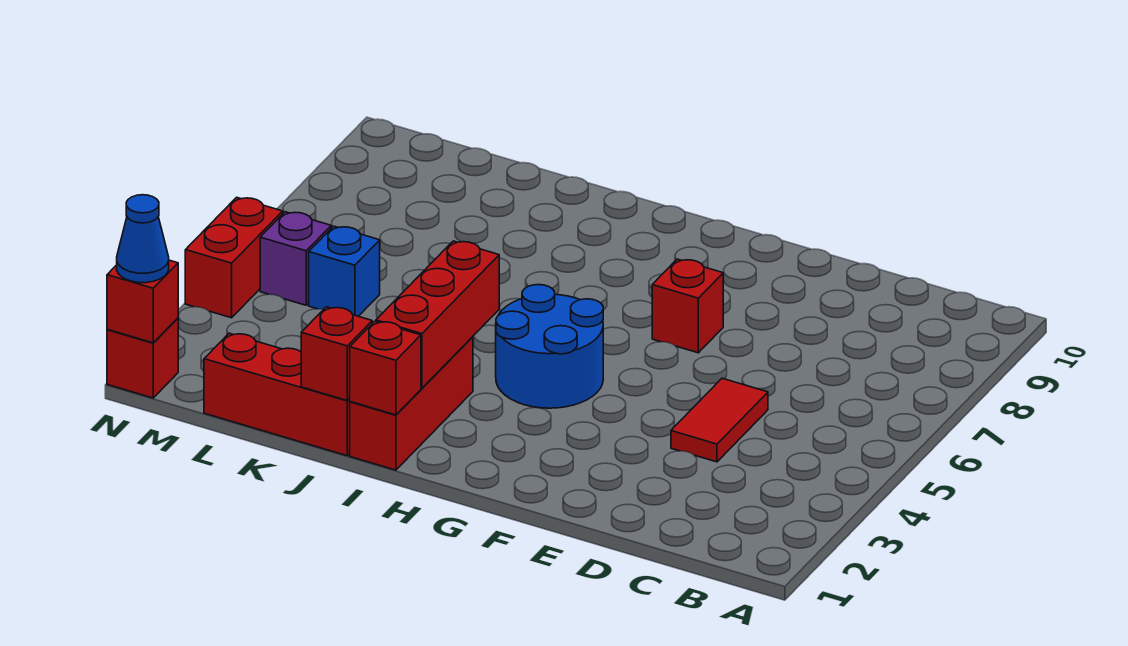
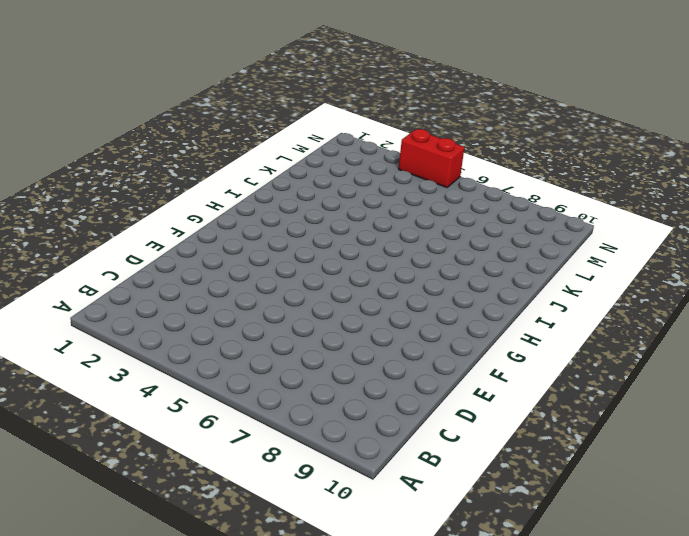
none -> red 1x2 tile [671,378,768,462]
none -> red 1x1 brick [652,259,723,353]
none -> blue 2x2 round brick [496,285,603,408]

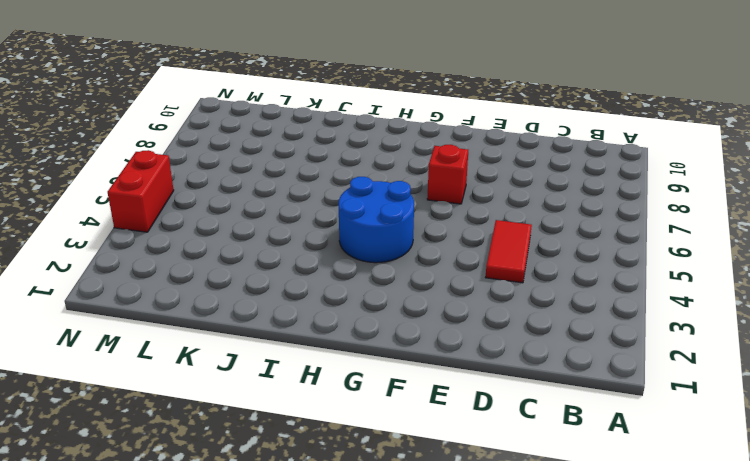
none -> red 1x3 brick [350,337,473,470]
none -> red 1x3 brick [204,333,350,456]
none -> blue 1x1 brick [309,226,380,316]

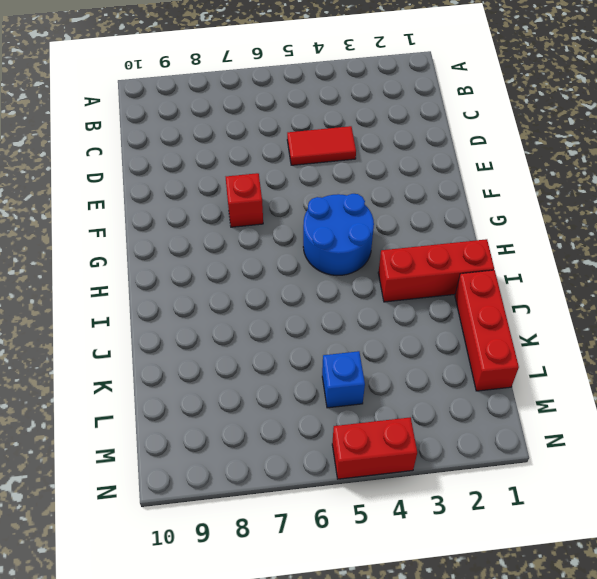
none -> purple 1x1 brick [260,212,331,305]
none -> red 1x1 brick [107,318,178,398]
none -> red 1x1 brick [350,321,421,415]

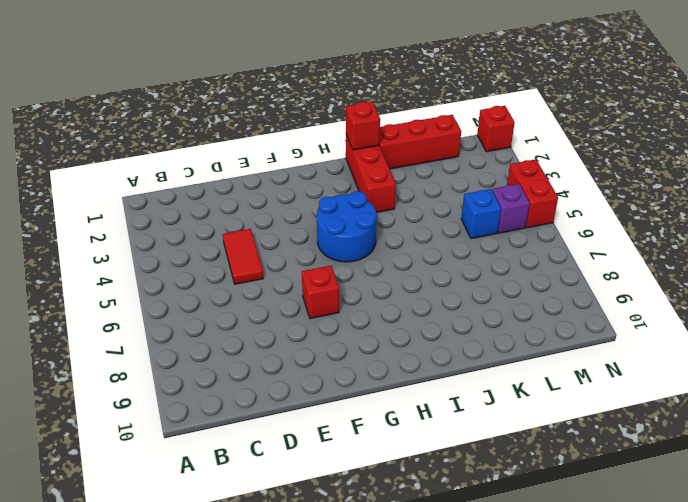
none -> red 1x3 brick [376,241,499,388]
none -> red 1x1 brick [301,307,372,400]
none -> red 1x1 brick [107,260,178,343]

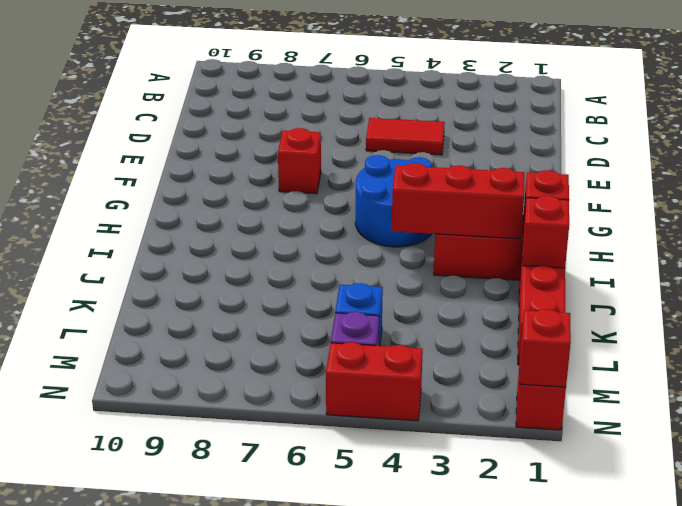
none -> blue 1x1 cone [117,195,169,283]

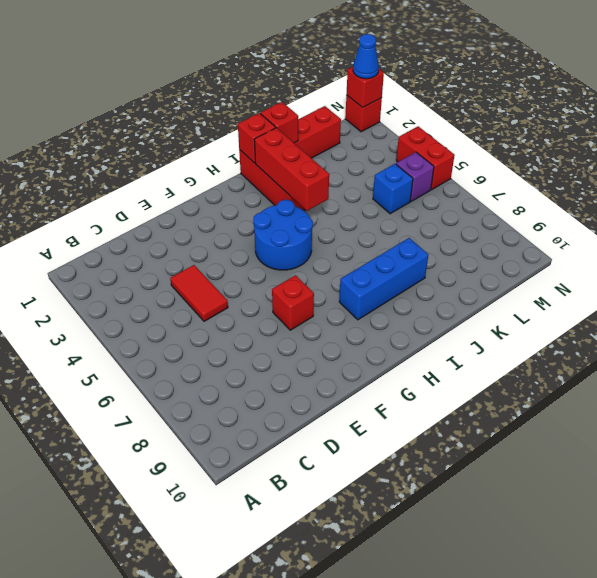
blue 1x3 brick [339,238,428,320] -> none

